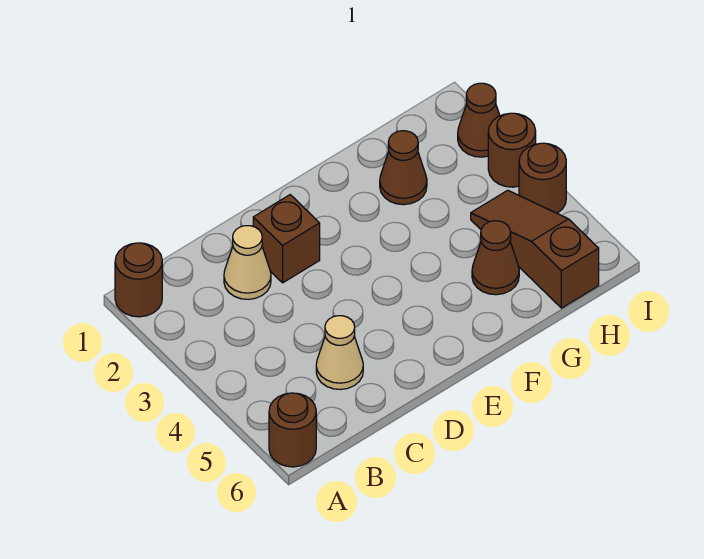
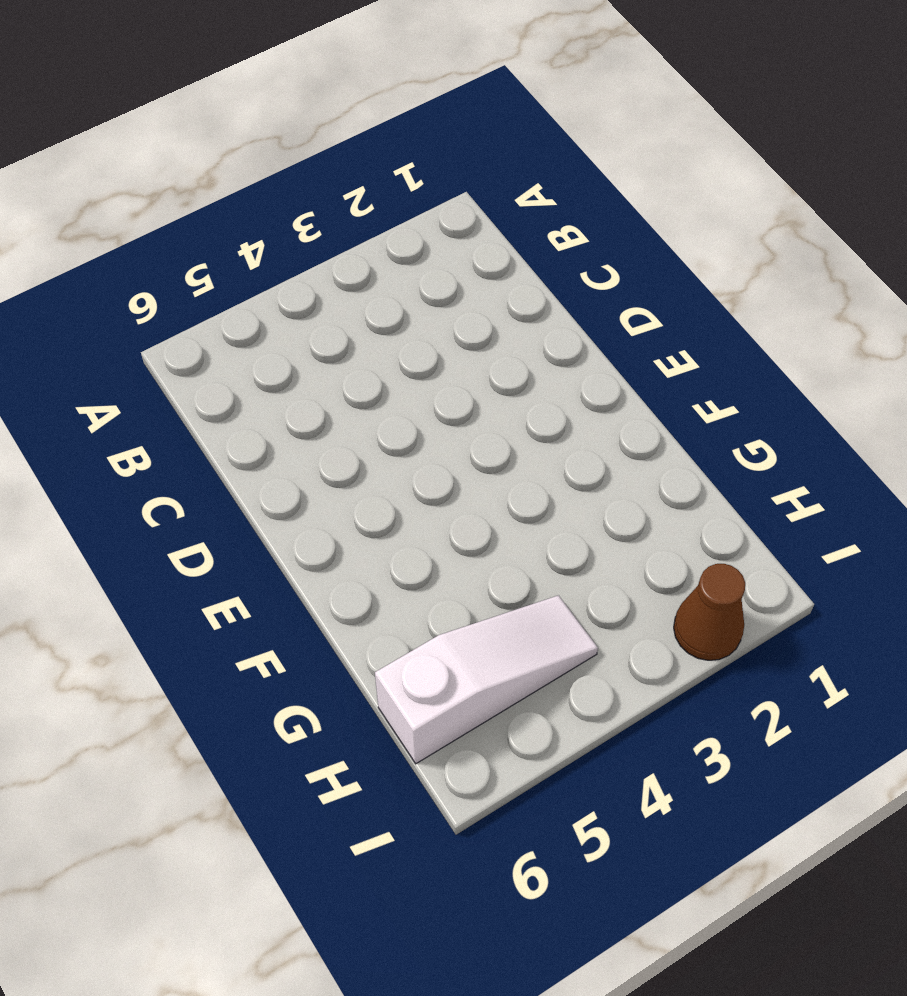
white 1x3 slope [375,595,598,764] -> brown 1x3 slope [471,190,599,308]
none -> brown 1x1 round brick [115,243,162,317]
none -> brown 1x1 round brick [269,393,316,467]

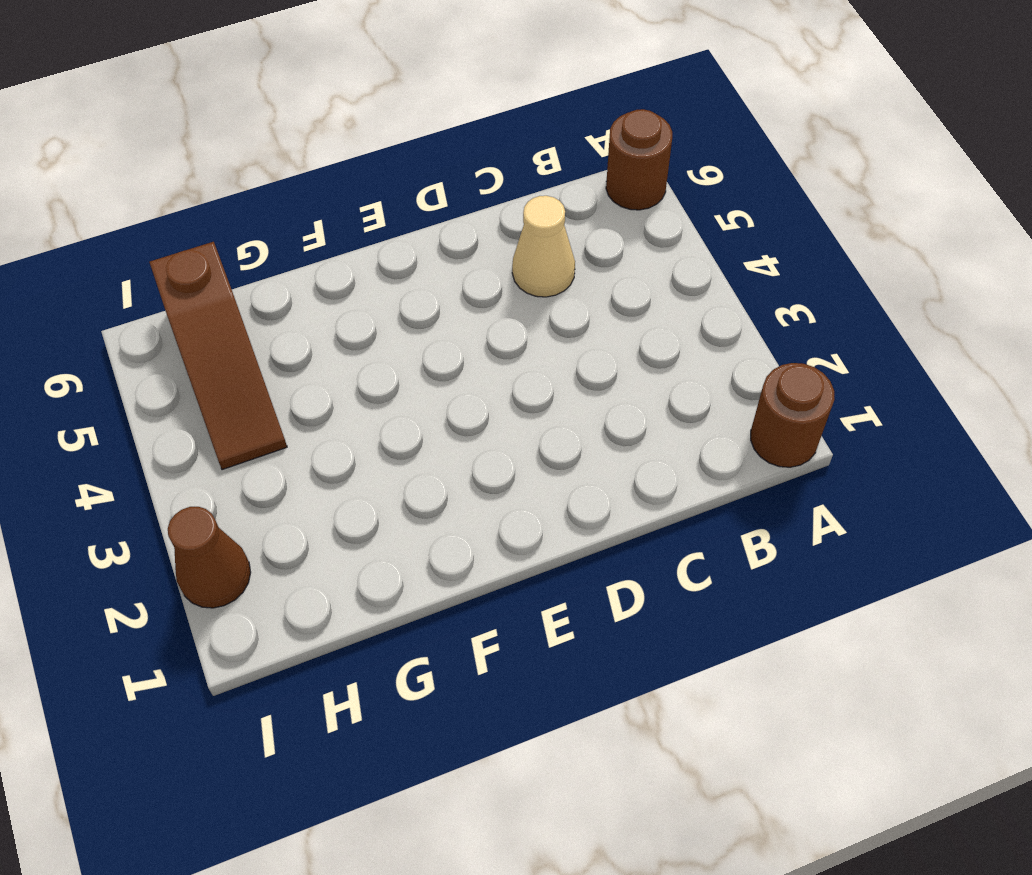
none -> tan 1x1 cone [224,226,271,299]
none -> brown 1x1 brick [253,195,320,283]

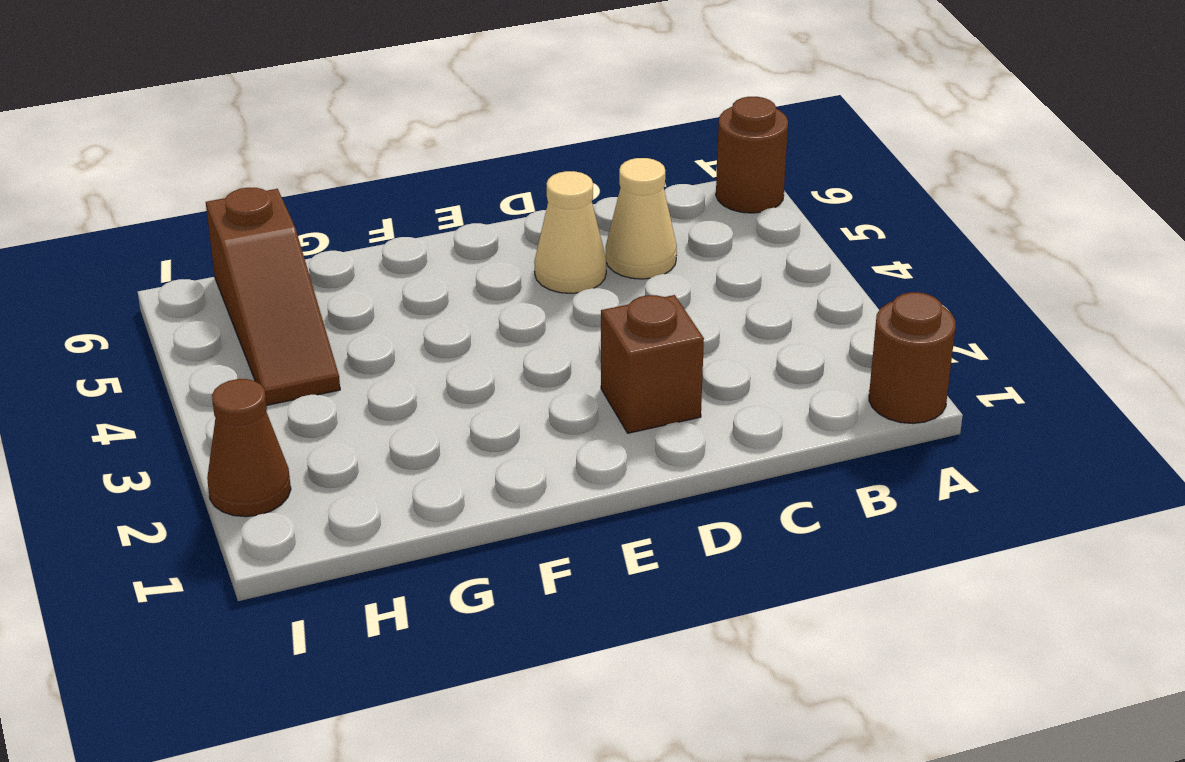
tan 1x1 cone [534,171,606,293] -> tan 1x1 cone moved to [224,226,271,299]
none -> brown 1x1 cone [380,131,427,205]
none -> brown 1x1 cone [472,221,519,295]

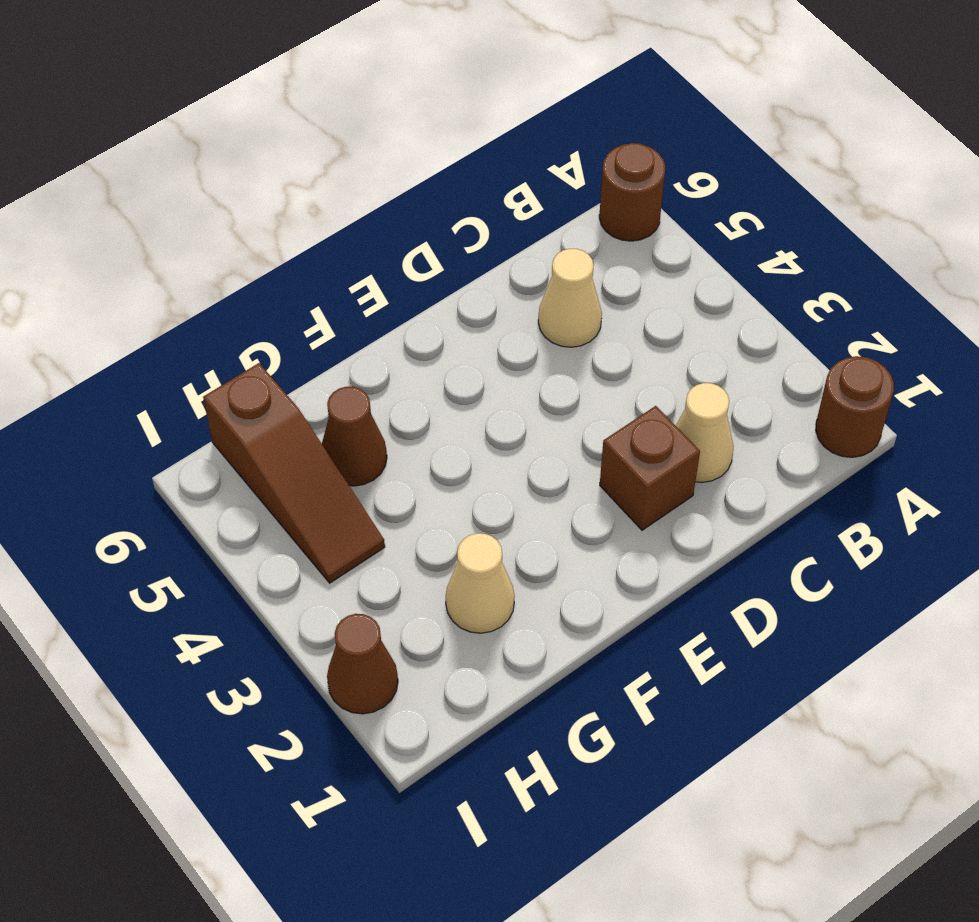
tan 1x1 cone [446,533,515,633] -> brown 1x1 cone [380,131,427,205]
none -> brown 1x1 round brick [488,113,536,187]
none -> brown 1x1 round brick [519,143,566,213]

